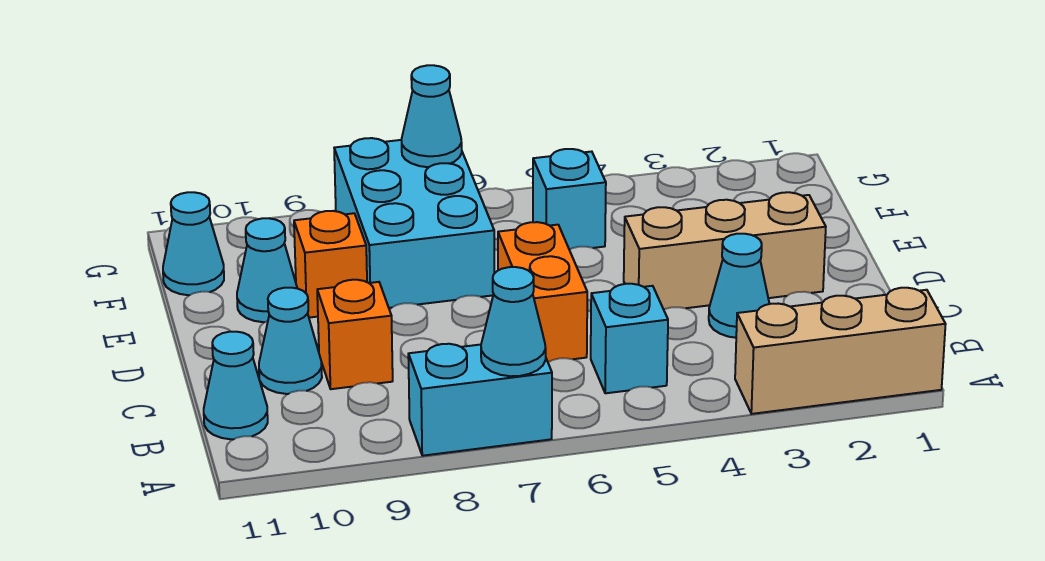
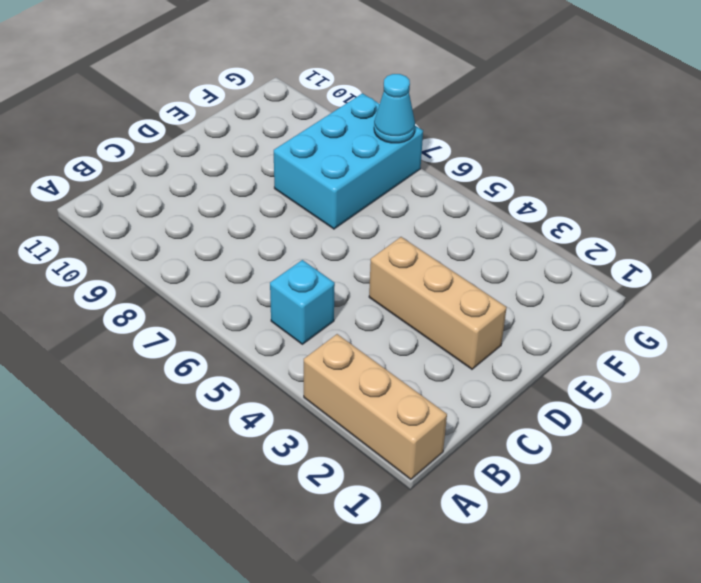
none -> cyan 1x2 brick [408,344,552,456]
none -> cyan 1x1 cone [204,332,268,439]
none -> cyan 1x1 cone [709,234,769,338]

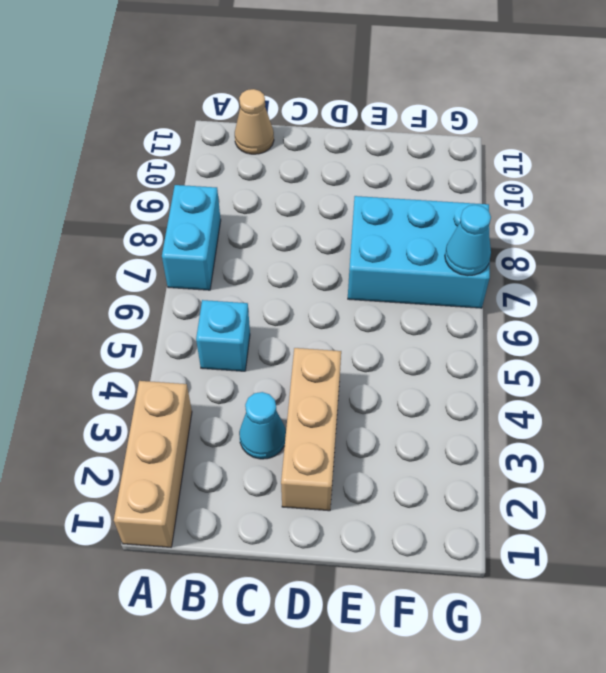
tan 1x1 cone [235,89,274,154] -> cyan 1x1 cone [204,332,268,439]
none -> orange 1x2 brick [498,222,587,362]
none -> orange 1x1 brick [317,280,393,389]
none -> cyan 1x1 cone [259,288,322,394]

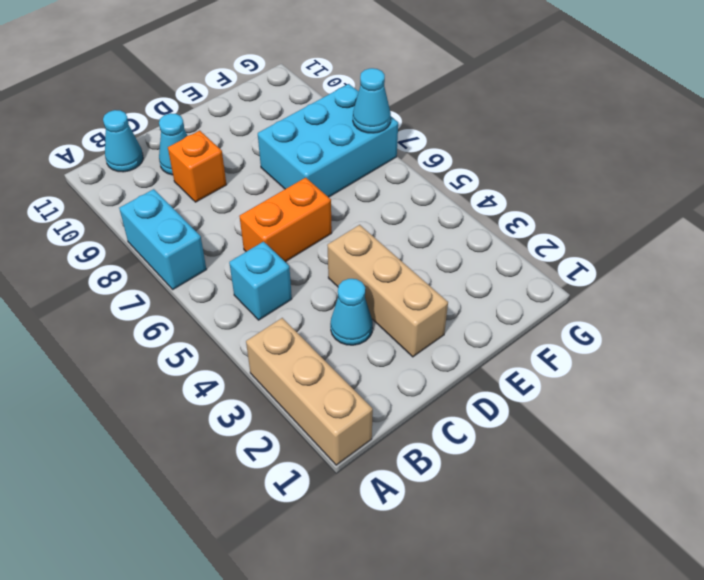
none -> orange 1x1 brick [294,211,367,318]
none -> cyan 1x1 cone [237,218,297,322]
none -> cyan 1x1 brick [533,149,606,250]

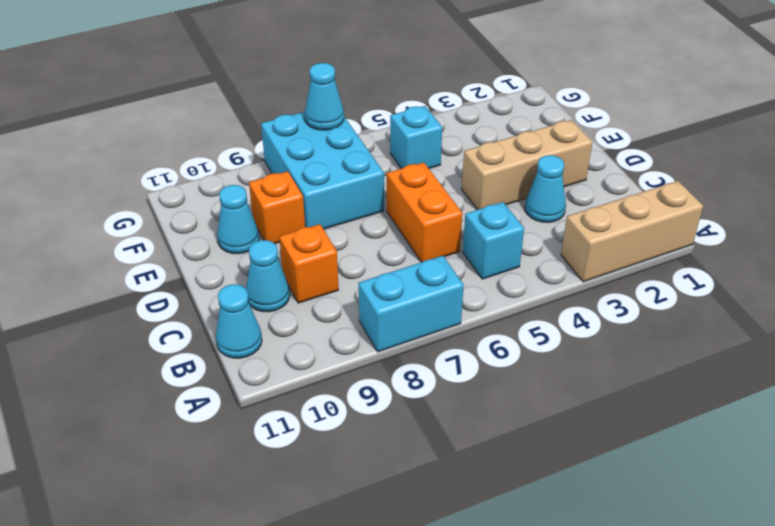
none -> cyan 1x1 cone [163,192,224,295]
none -> cyan 1x1 cone [481,267,546,376]

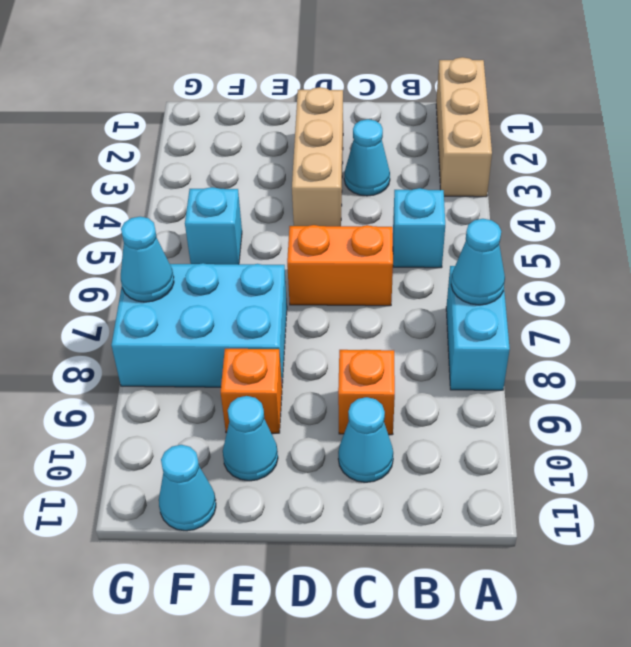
none -> cyan 1x1 cone [204,332,268,439]

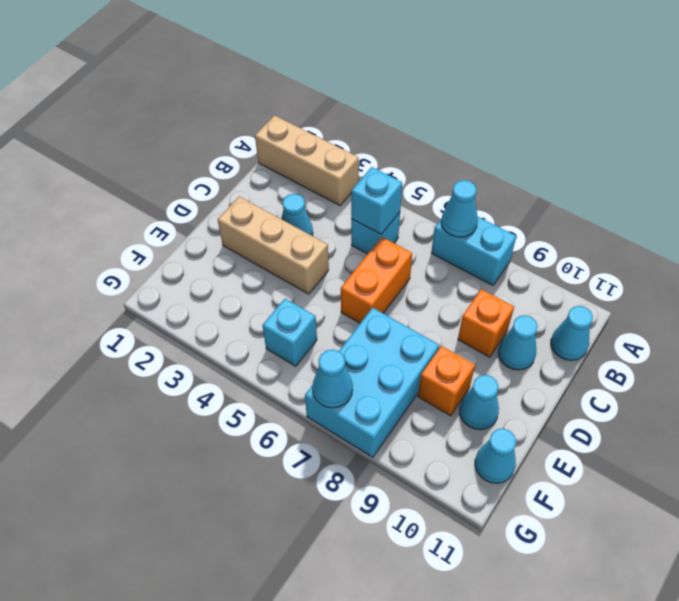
cyan 1x1 brick [351,167,402,234] -> none

